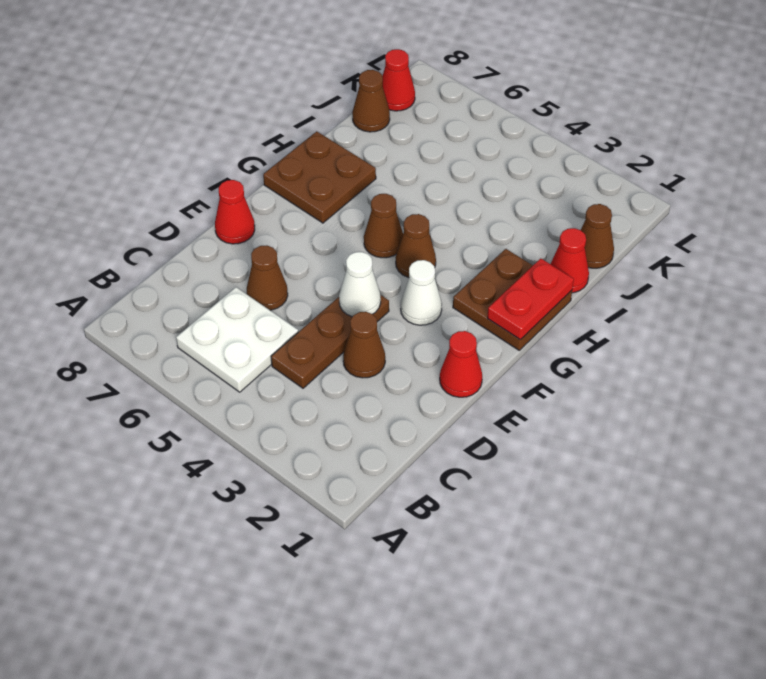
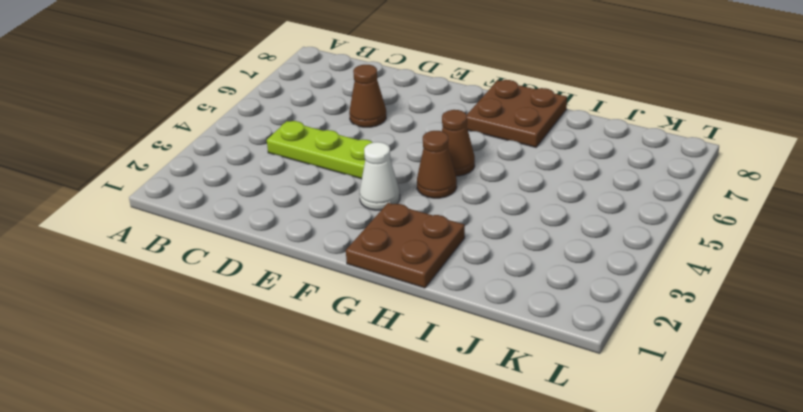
lime 1x3 plate [267,121,373,179] -> brown 1x3 plate [271,295,389,388]
none -> white 2x2 plate [176,287,298,392]
none -> brown 1x1 cone [343,312,385,378]
none -> red 1x1 cone [440,331,482,397]

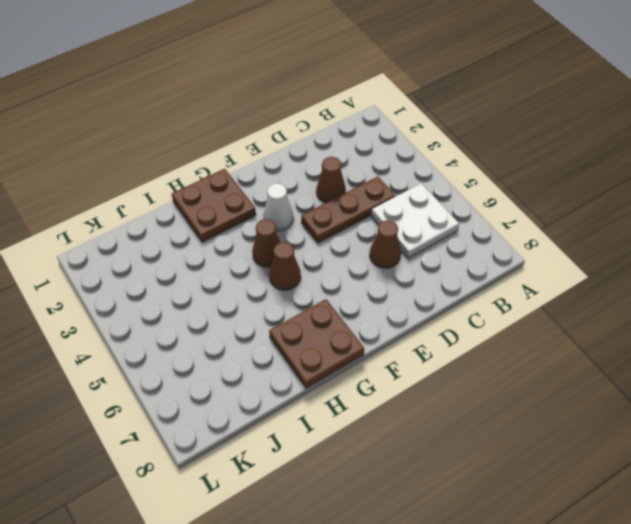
none -> red 1x1 cone [440,331,482,397]
none -> red 1x1 cone [215,180,255,244]
none -> red 1x1 cone [551,228,589,293]

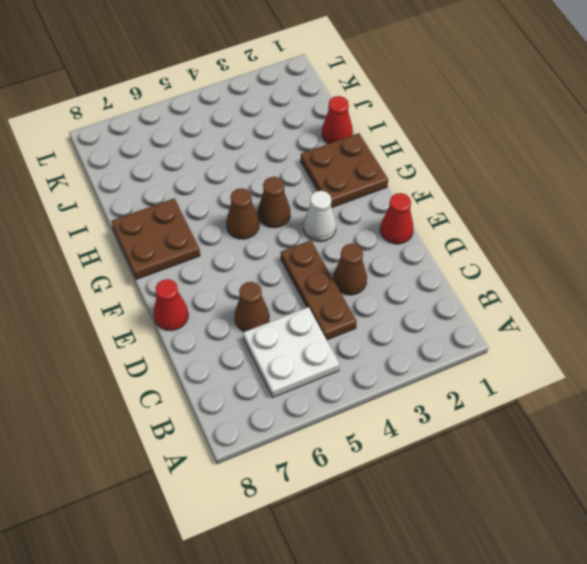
none -> brown 1x1 cone [581,204,614,268]
none -> brown 1x1 cone [352,70,390,132]
none -> red 1x1 cone [382,49,415,111]

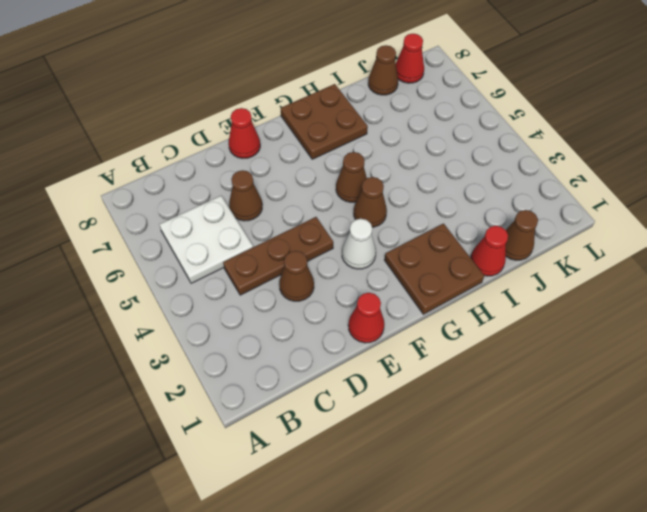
none -> white 1x1 cone [339,252,381,317]
none -> red 1x2 plate [487,259,574,339]

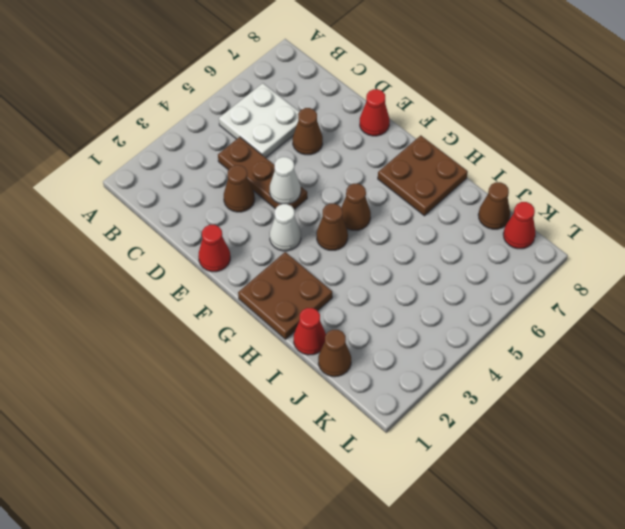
none -> red 1x2 plate [487,259,574,339]

